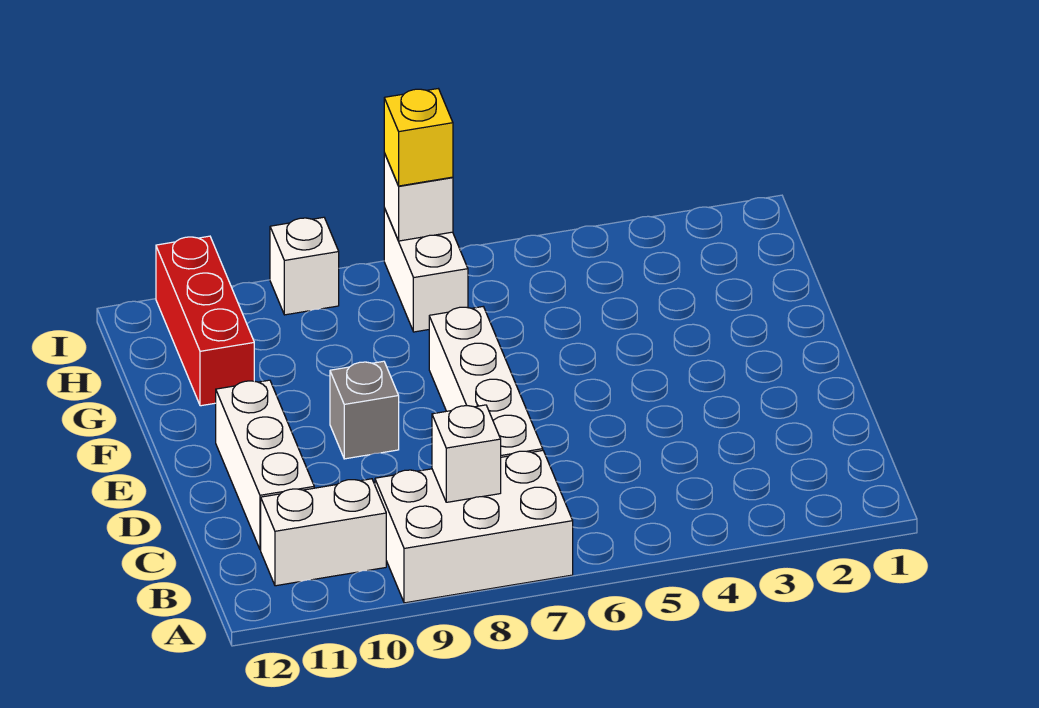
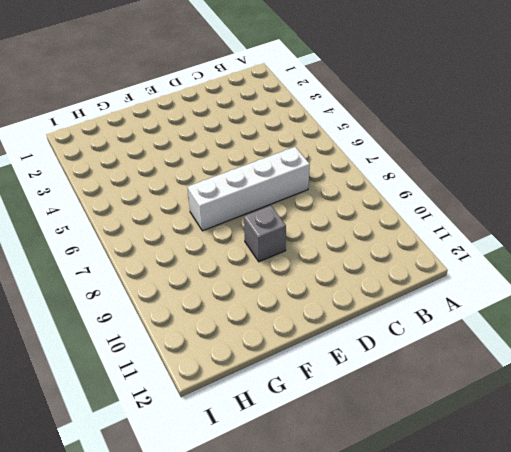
none -> white 2x3 brick [375,451,573,603]
none -> white 1x2 brick [261,479,386,586]

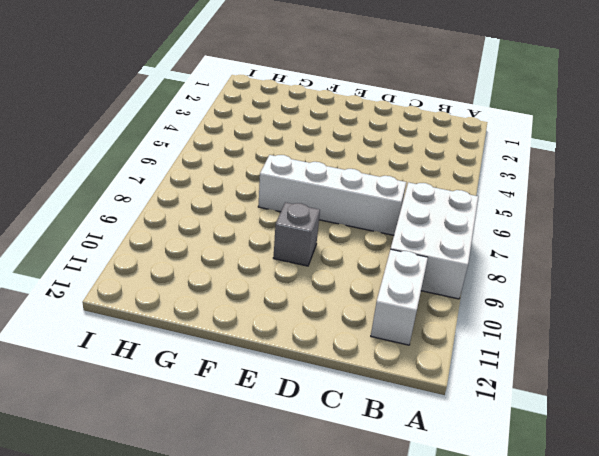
none -> white 1x3 brick [216,380,314,550]
none -> red 1x3 brick [156,236,254,406]

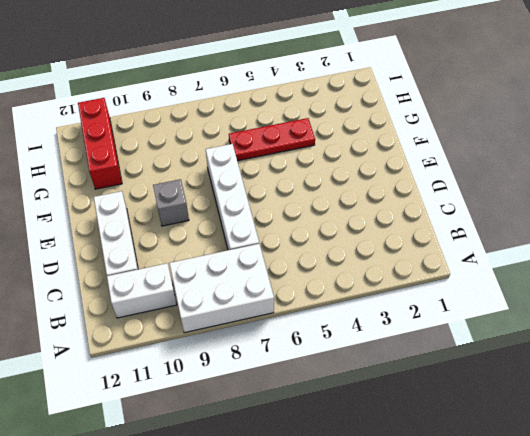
red 1x3 plate [229,118,315,161] -> none
none -> white 1x2 brick [384,208,468,332]
none -> white 1x1 brick [270,217,339,315]

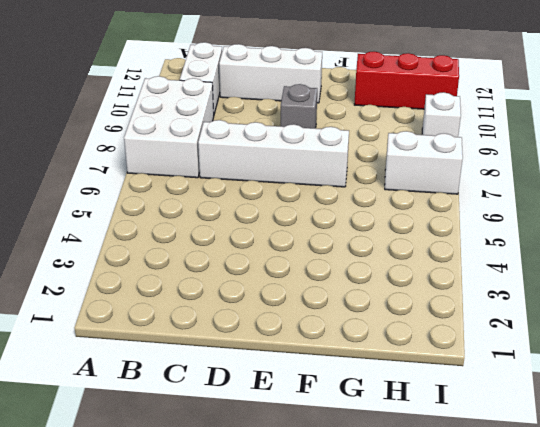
none -> white 1x1 brick [432,405,501,502]
none -> white 1x1 brick [384,153,453,241]

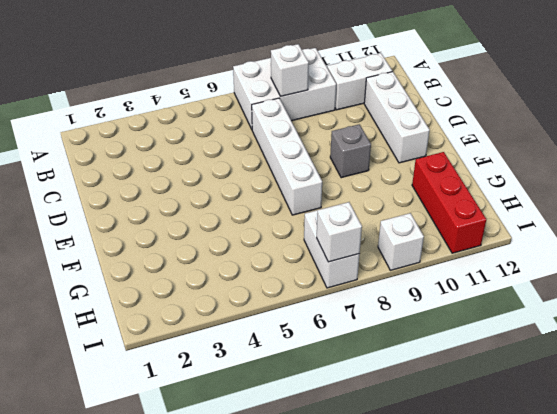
none -> yellow 1x1 brick [384,89,453,186]

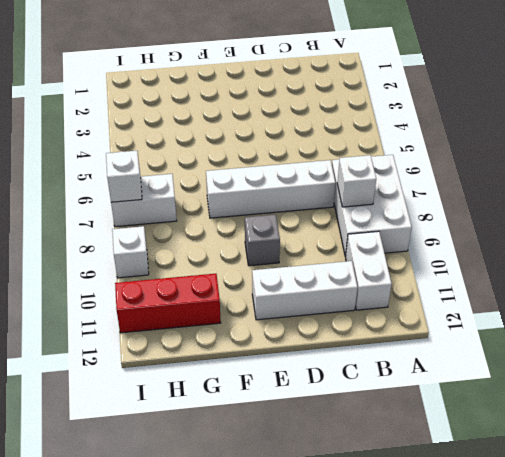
none -> yellow 1x1 brick [384,89,453,186]

